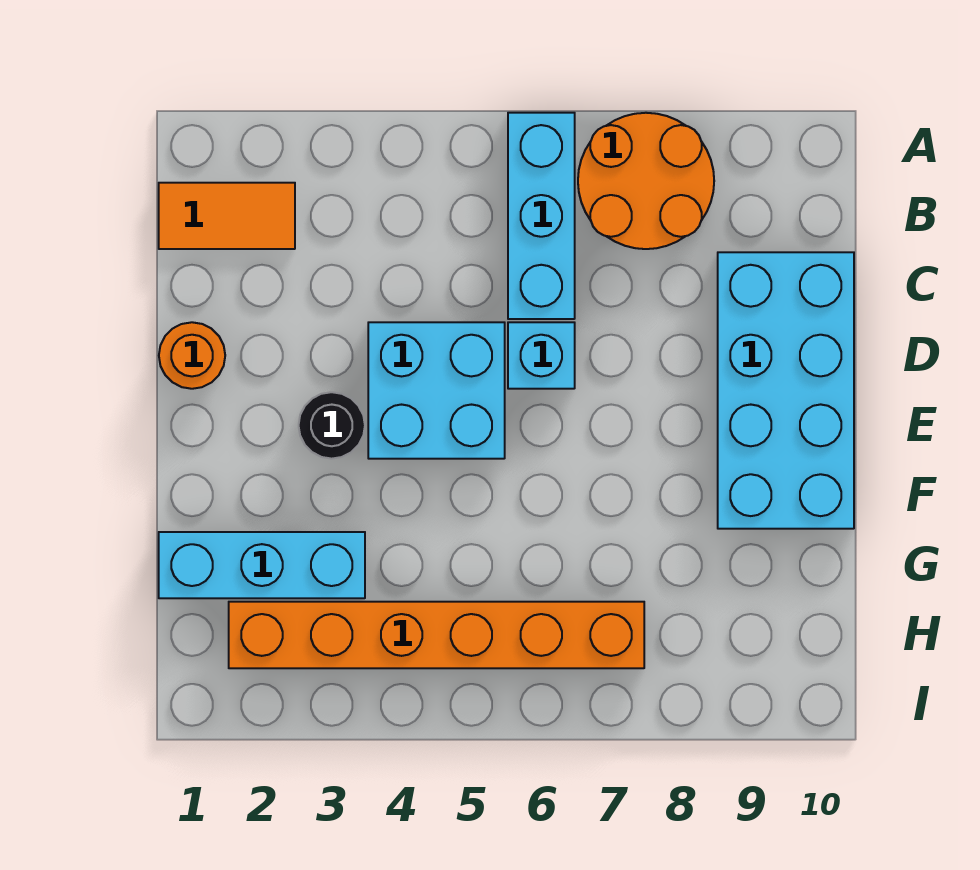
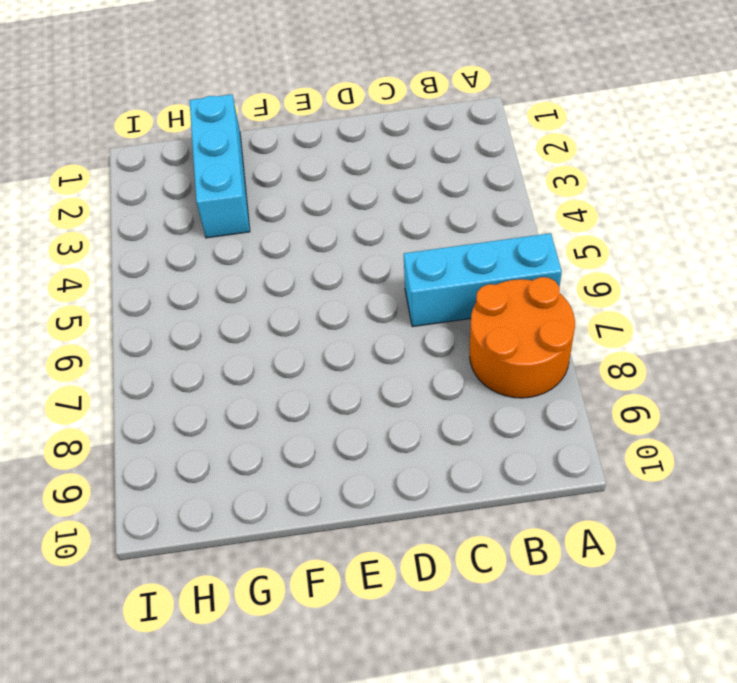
none -> orange 1x2 tile [159,183,295,249]
none -> cyan 2x4 brick [718,252,854,529]

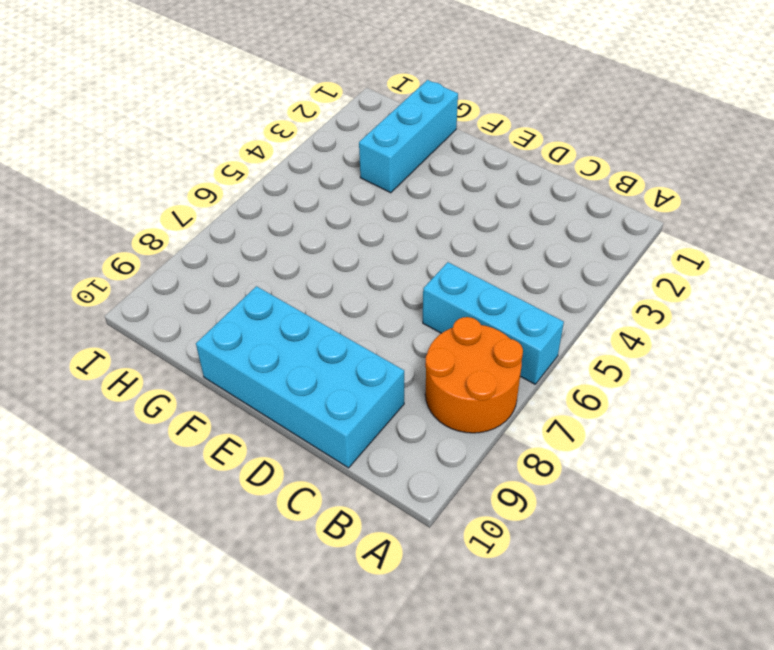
none -> orange 1x2 tile [159,183,295,249]
none -> orange 1x1 round brick [159,322,225,389]

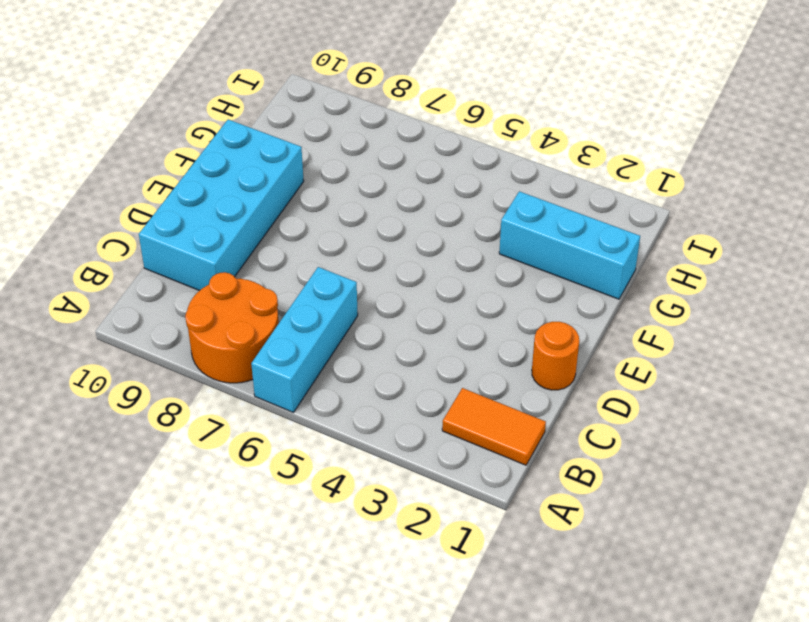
none -> cyan 2x2 brick [368,322,505,459]
none -> cyan 1x1 brick [508,322,575,389]

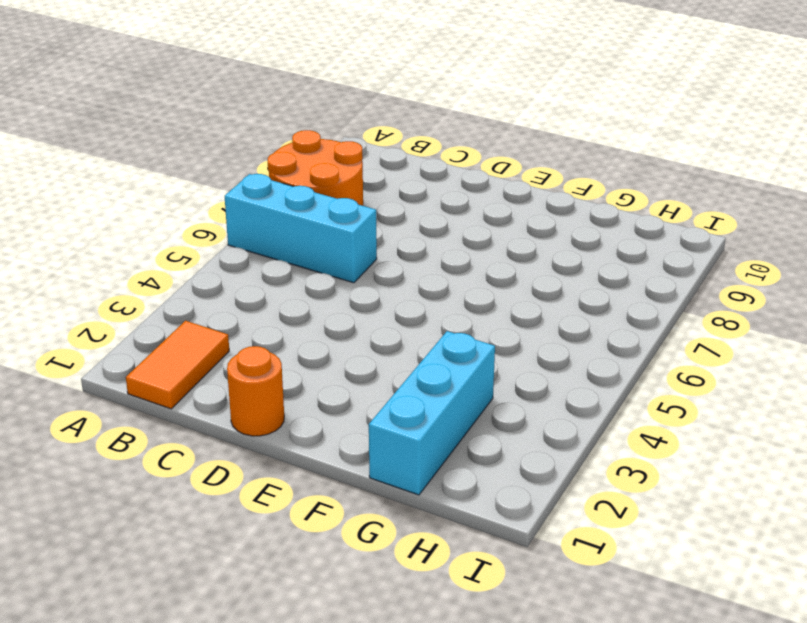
none -> cyan 2x4 brick [718,252,854,529]
none -> cyan 2x2 brick [368,322,505,459]

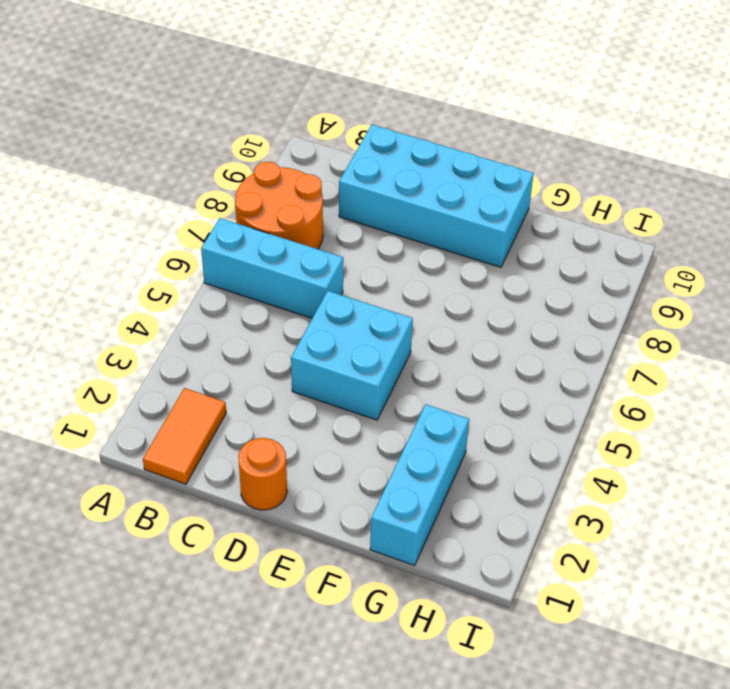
none -> cyan 1x1 brick [508,322,575,389]
none -> black 1x1 round brick [299,392,365,459]

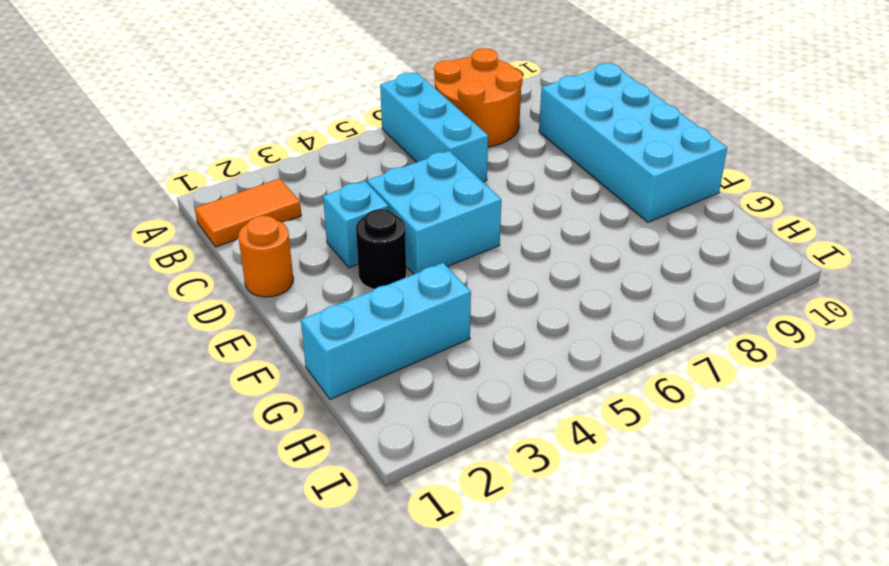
cyan 1x1 brick [323,181,389,268] -> cyan 1x1 brick moved to [508,322,575,389]
none -> orange 1x6 brick [229,602,644,668]

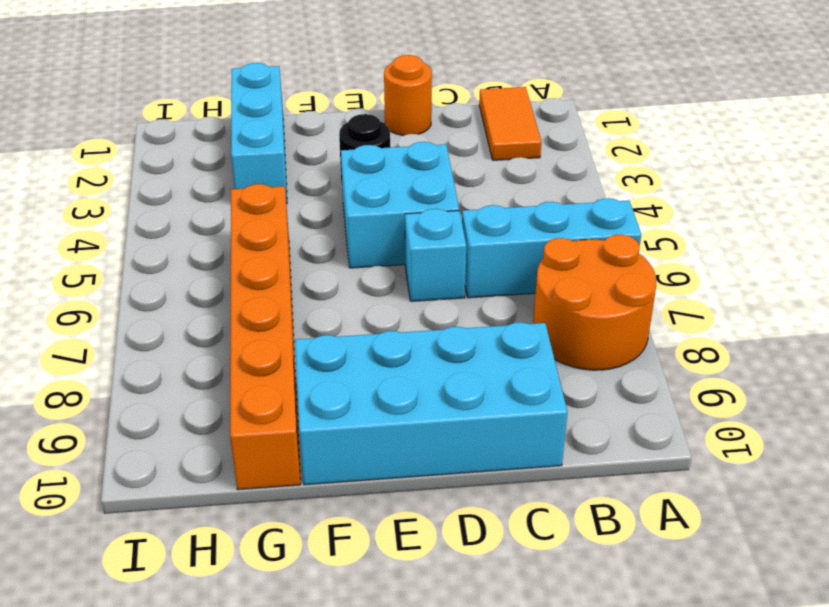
orange 1x6 brick [230,184,300,490] -> orange 1x6 brick moved to [229,602,644,668]

